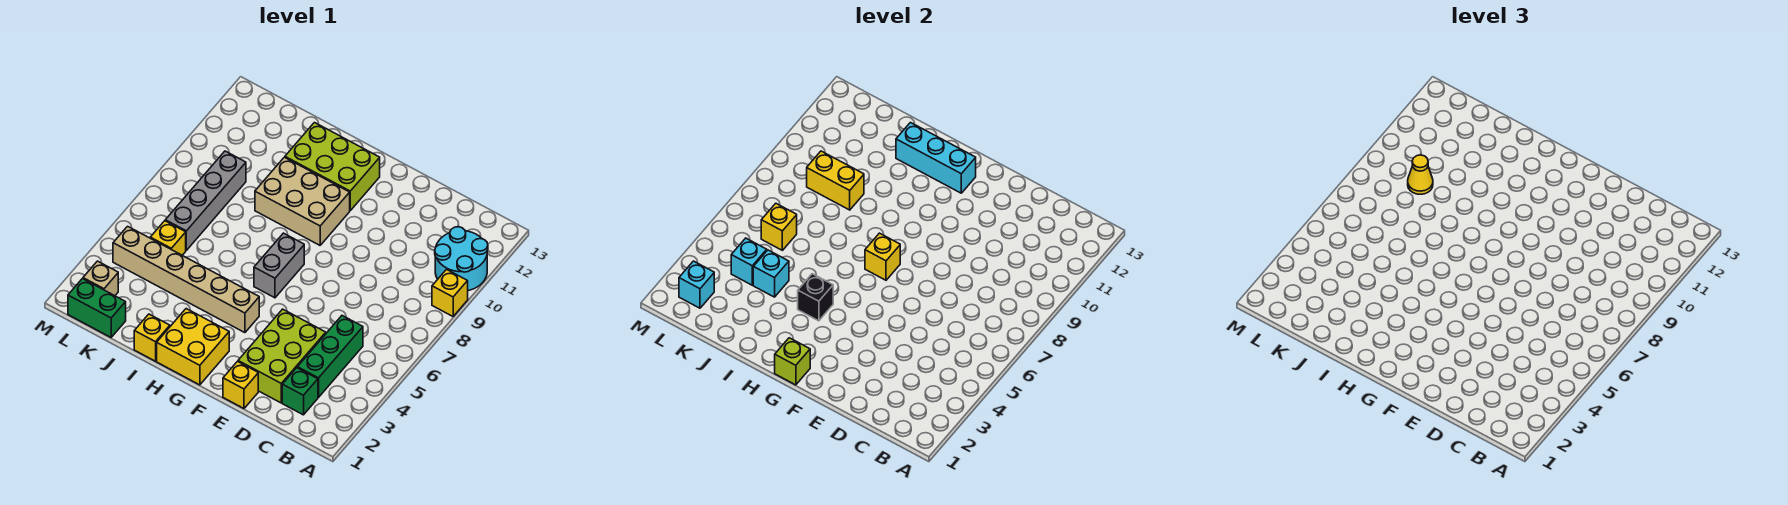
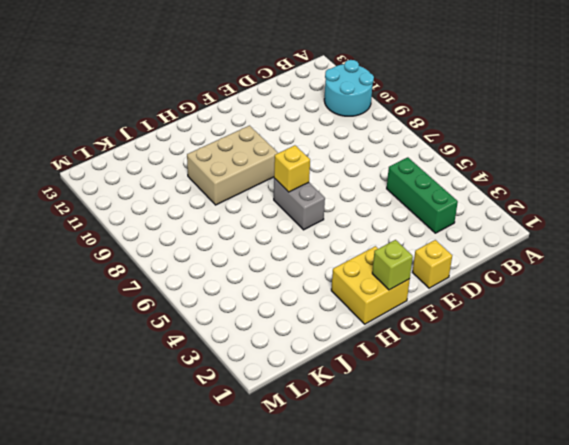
none -> yellow 1x1 brick [432,269,468,316]
none -> green 1x1 brick [282,368,318,415]
none -> lime 2x3 brick [238,309,326,403]

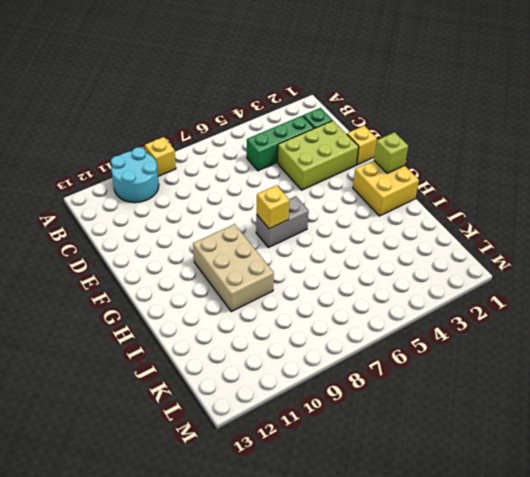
none -> tan 1x6 brick [113,226,259,333]
none -> lime 2x3 brick [285,123,380,210]
none -> yellow 1x1 brick [134,314,170,361]

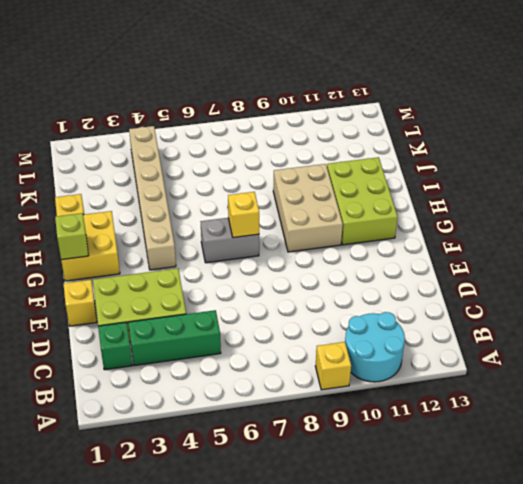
none -> green 1x2 brick [68,279,126,337]
none -> yellow 1x1 brick [150,221,186,255]
none -> grey 1x4 brick [165,151,246,250]

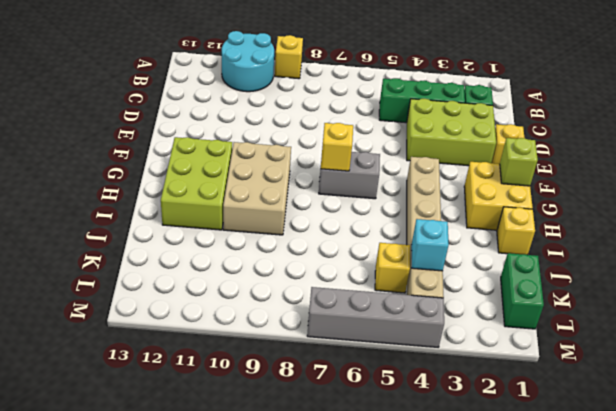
grey 1x4 brick [307,287,444,347] -> grey 1x4 brick moved to [165,151,246,250]
none -> tan 1x1 brick [83,261,118,296]
none -> cyan 1x3 brick [896,123,976,193]
none -> black 1x1 brick [798,274,833,321]

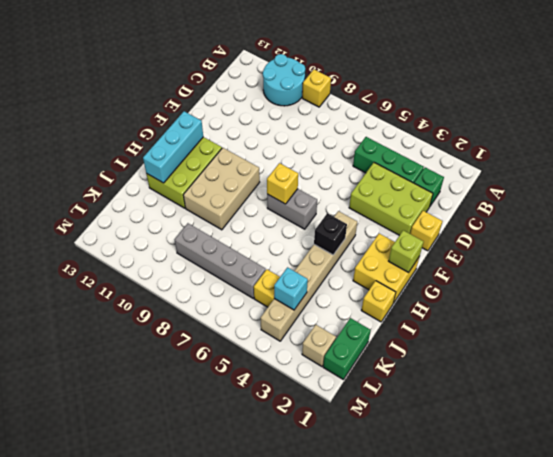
none -> cyan 1x1 brick [753,250,789,297]
none -> yellow 1x2 brick [807,151,864,210]
none -> yellow 1x1 brick [761,203,797,250]

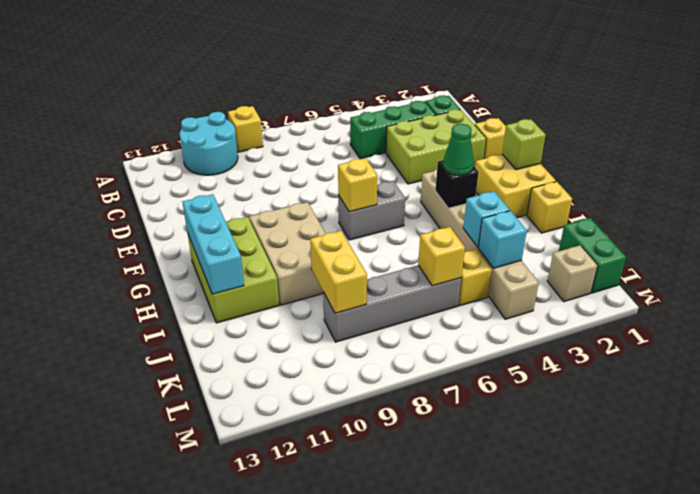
green 1x1 cone [443,124,474,175] -> none
none -> cyan 1x1 brick [679,261,714,308]
none -> yellow 1x1 cone [1408,155,1433,194]

